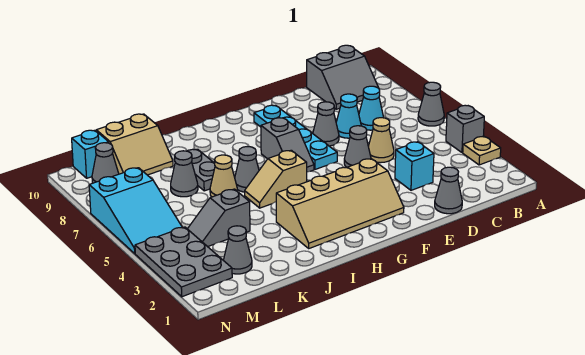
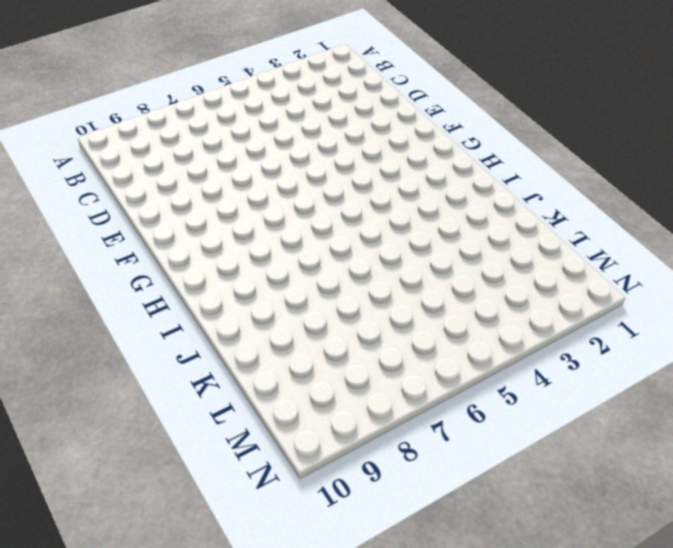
none -> tan 1x1 plate [463,137,501,165]
none -> grey 1x1 brick [446,105,484,153]
none -> grey 1x1 cone [418,82,444,126]

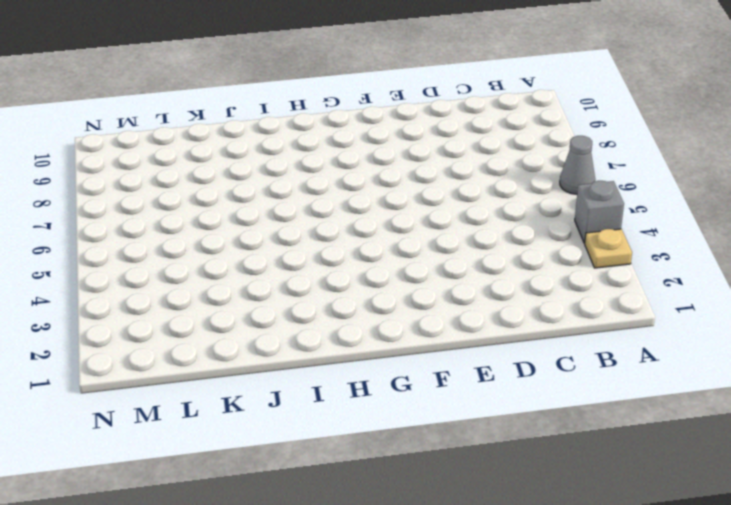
none -> grey 2x2 slope [307,45,378,109]
none -> cyan 1x1 cone [359,86,384,130]
none -> grey 1x1 cone [435,167,462,214]

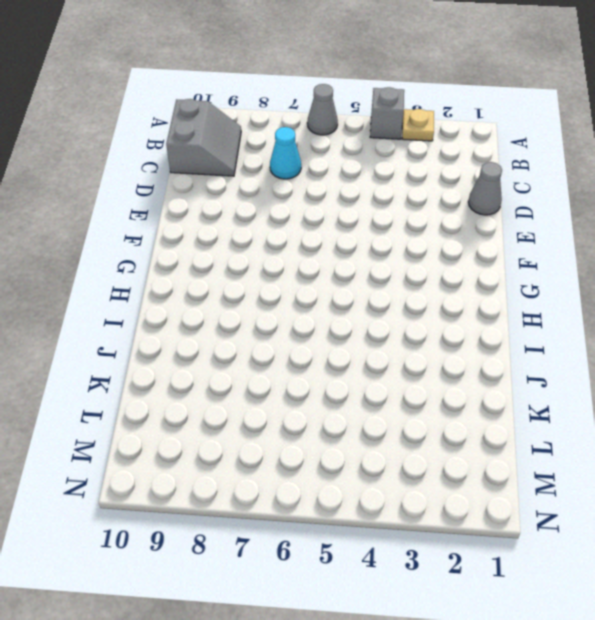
none -> cyan 1x1 brick [395,142,434,190]
none -> tan 1x1 cone [368,118,394,163]
none -> cyan 1x1 cone [336,94,361,138]

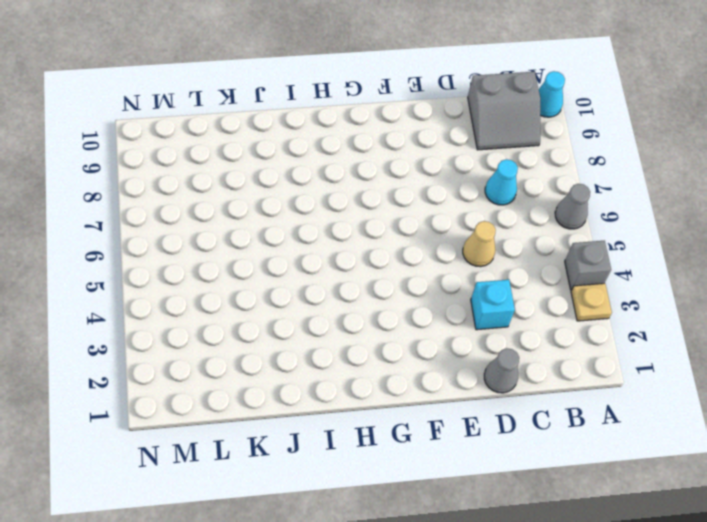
cyan 1x1 cone [539,71,565,117] -> cyan 1x1 cone moved to [336,94,361,138]
none -> grey 1x1 cone [344,126,371,167]
none -> grey 1x1 cone [313,102,339,146]
none -> tan 2x4 slope [276,159,404,248]

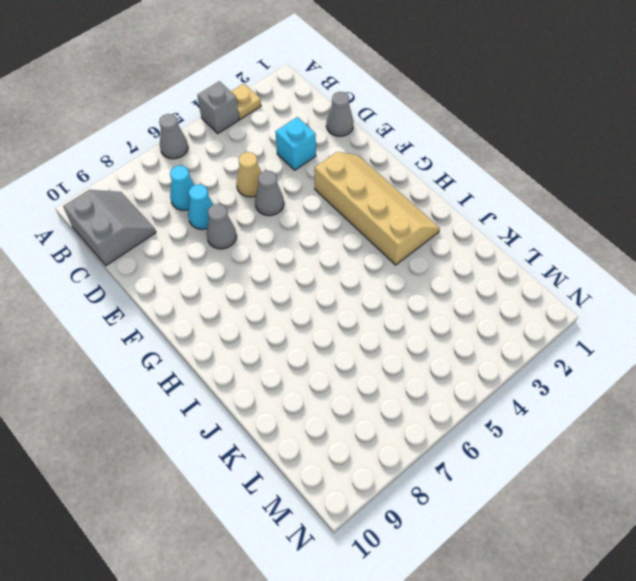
none -> cyan 1x4 plate [254,105,337,169]
none -> grey 1x2 slope [261,118,314,172]
none -> tan 1x2 slope [245,150,307,208]

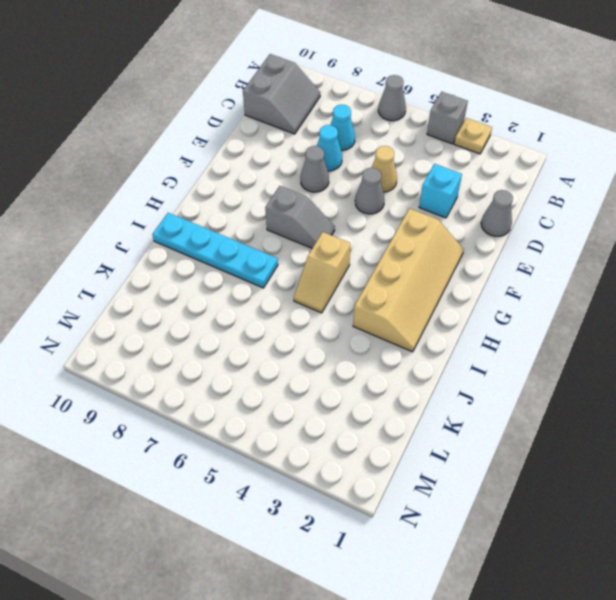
cyan 1x4 plate [152,213,278,288] -> cyan 1x4 plate moved to [254,105,337,169]
none -> grey 1x1 cone [235,147,259,192]
none -> tan 1x1 cone [210,155,237,197]
none -> grey 1x2 plate [188,149,215,191]

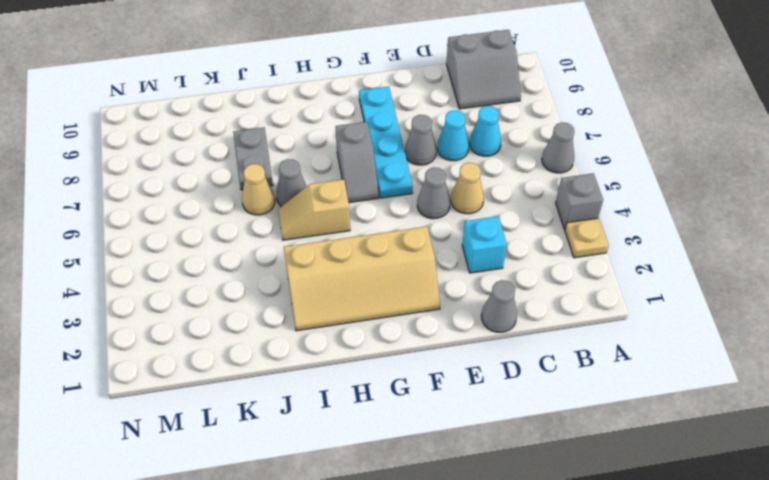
none -> grey 1x2 slope [188,189,250,247]
none -> grey 1x1 cone [171,151,198,197]
none -> tan 2x2 slope [96,114,173,175]

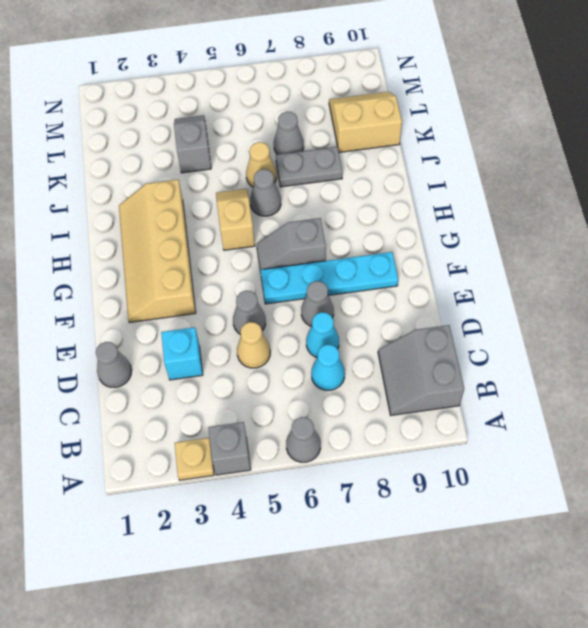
tan 2x2 slope [329,92,402,152] -> tan 2x2 slope turned to [96,114,173,175]
none -> grey 1x1 cone [223,226,252,274]
none -> grey 2x3 plate [135,227,232,297]
none -> cyan 2x3 slope [89,168,182,253]

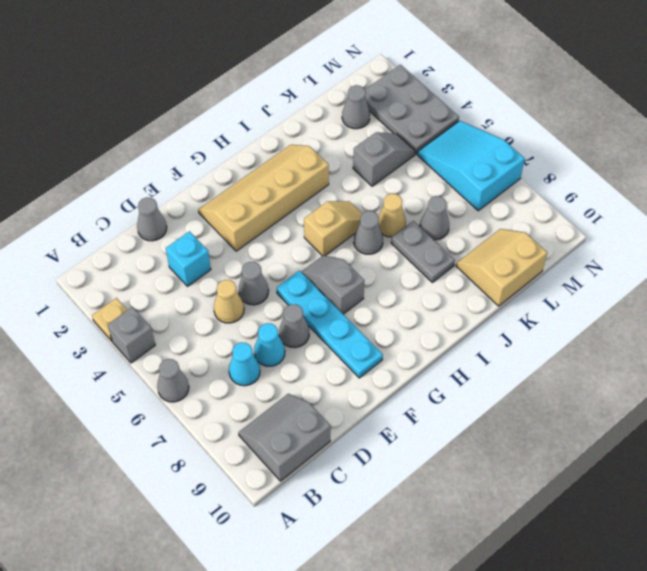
none -> grey 1x1 cone [92,143,119,183]
none -> cyan 1x1 brick [72,130,109,178]

